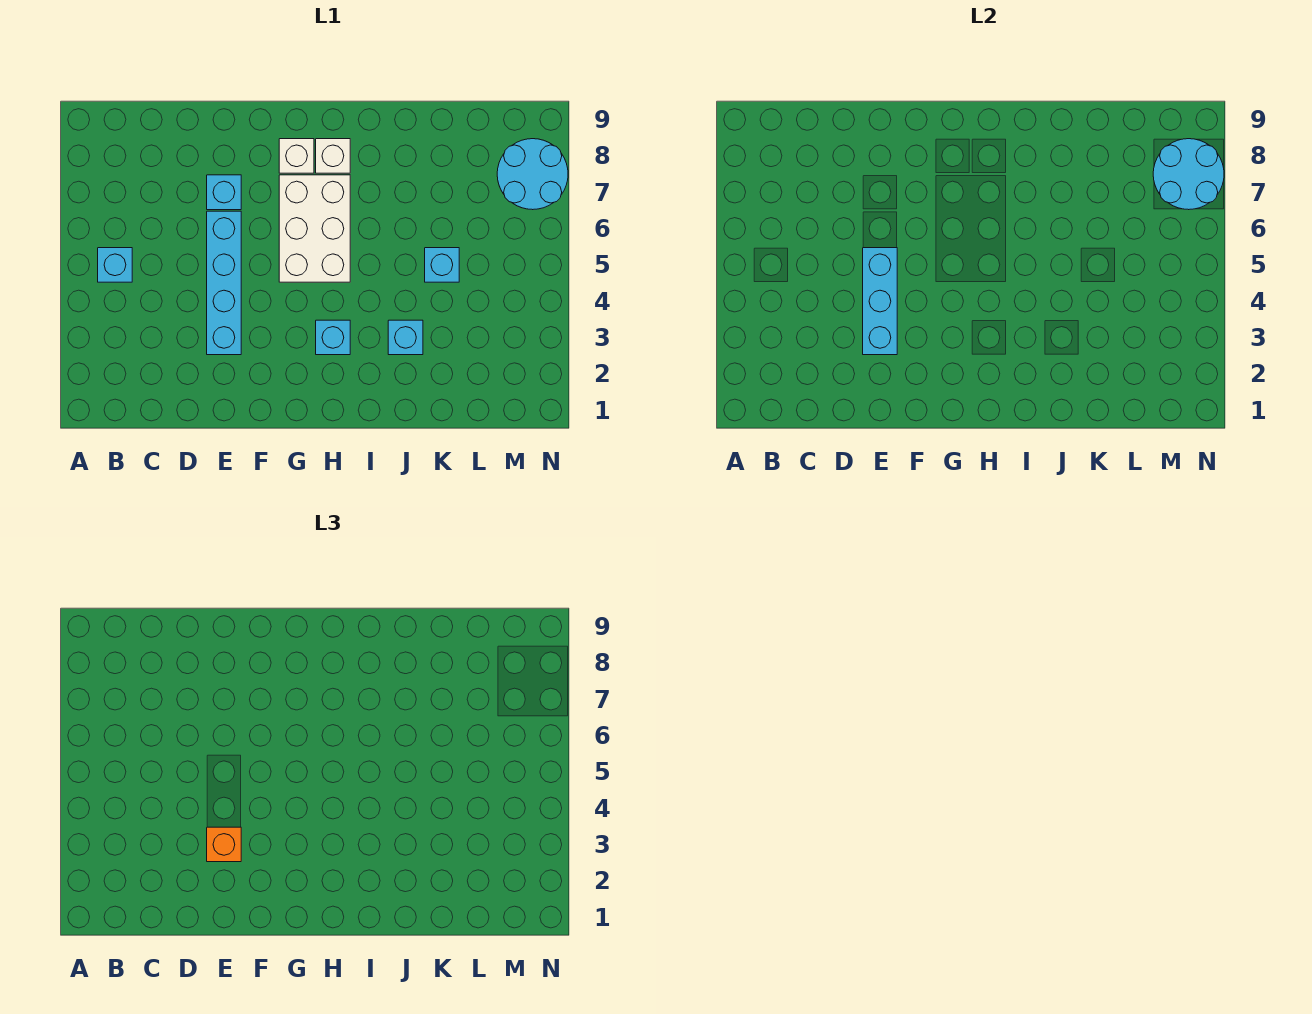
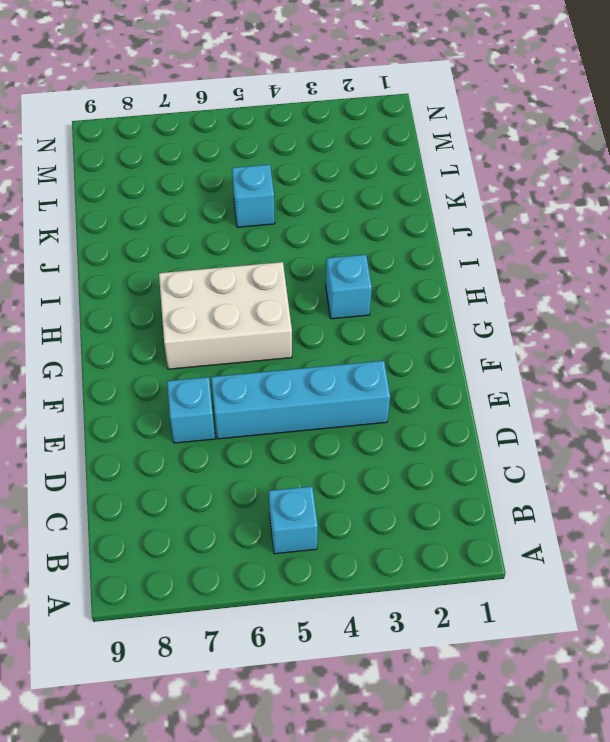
none -> white 1x1 brick [279,139,314,173]
none -> white 1x1 brick [316,139,350,173]
none -> cyan 1x1 brick [388,320,423,355]

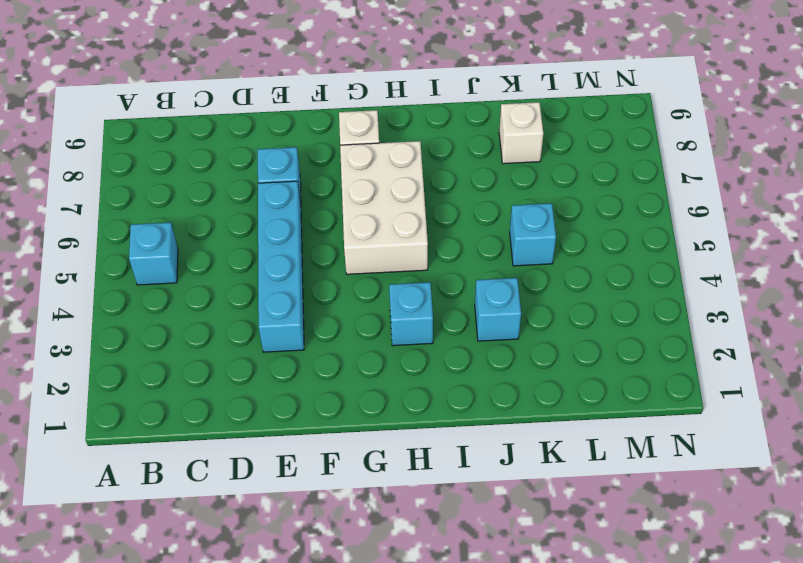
white 1x1 brick [499,102,543,164] -> white 1x1 brick moved to [316,139,350,173]
none -> cyan 2x2 round brick [497,139,568,210]
none -> cyan 1x3 brick [863,248,897,355]
none -> cyan 2x2 round brick [1153,139,1224,210]

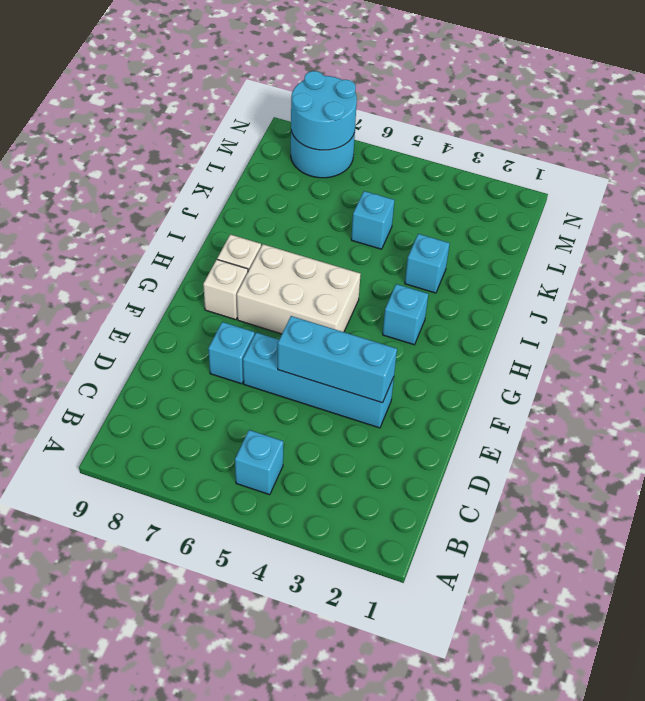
none -> orange 1x1 brick [207,827,241,862]

